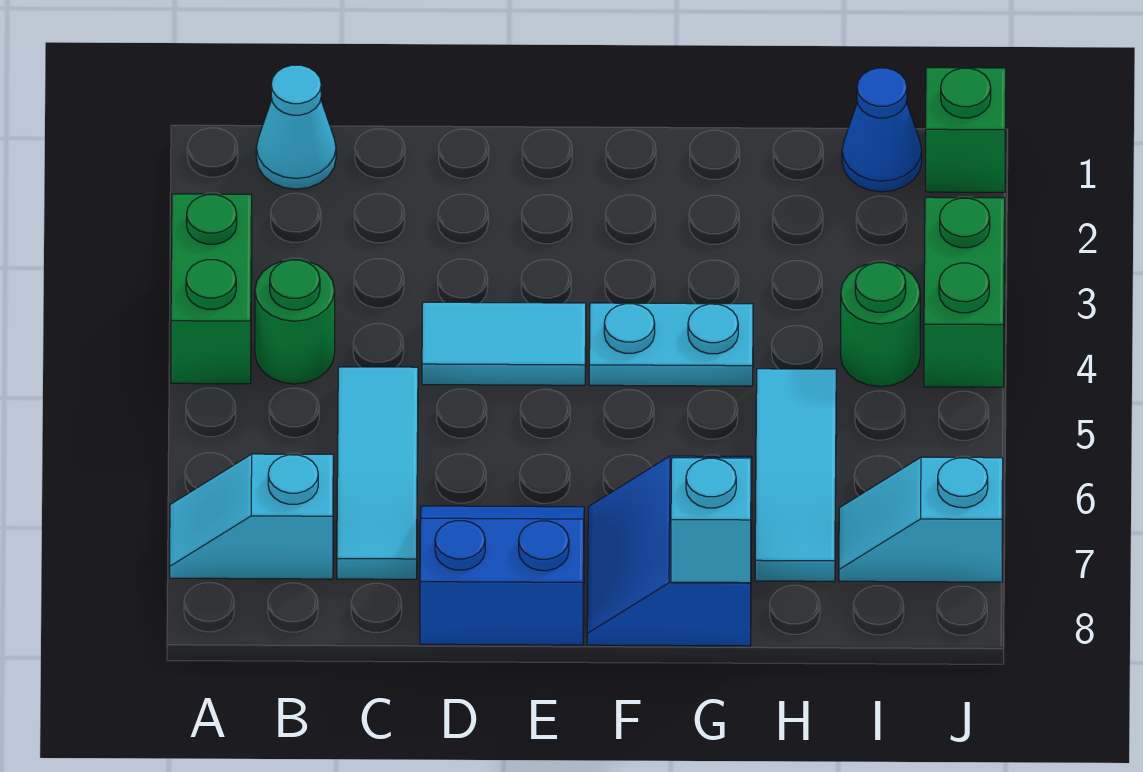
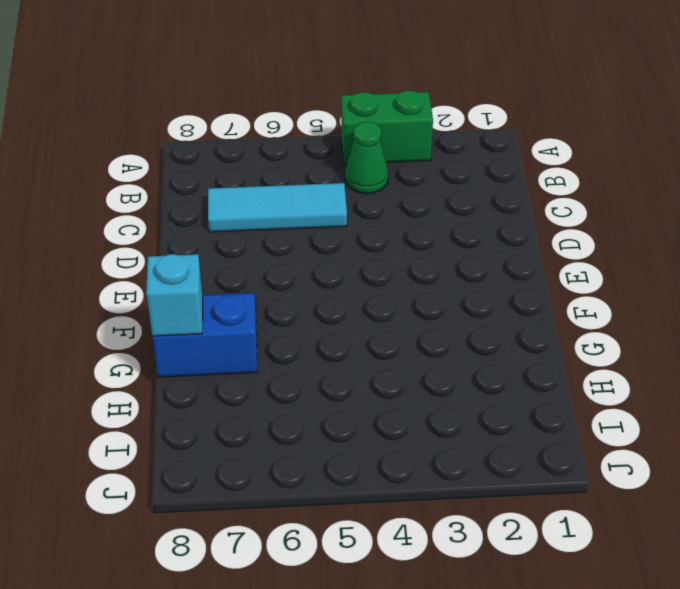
green 1x1 cone [345,122,388,194] -> green 1x1 round brick [255,260,335,384]
none -> cyan 1x2 slope [170,454,333,579]
none -> cyan 1x1 cone [256,65,336,189]
none -> cyan 1x2 tile [422,302,586,385]

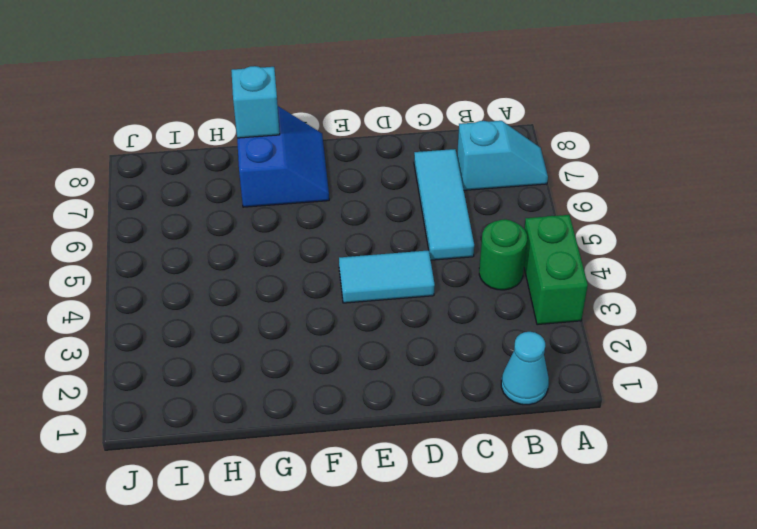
none -> blue 2x2 slope [420,506,584,645]
none -> cyan 1x2 plate [589,303,753,386]
none -> cyan 1x3 tile [755,369,836,581]

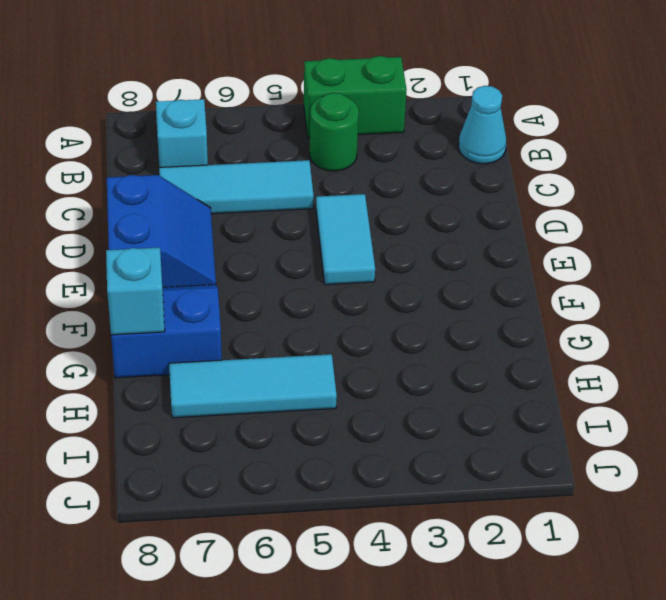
none -> cyan 1x2 plate [589,303,753,386]
none -> blue 1x1 cone [842,68,922,192]
none -> green 1x1 round brick [841,262,920,387]

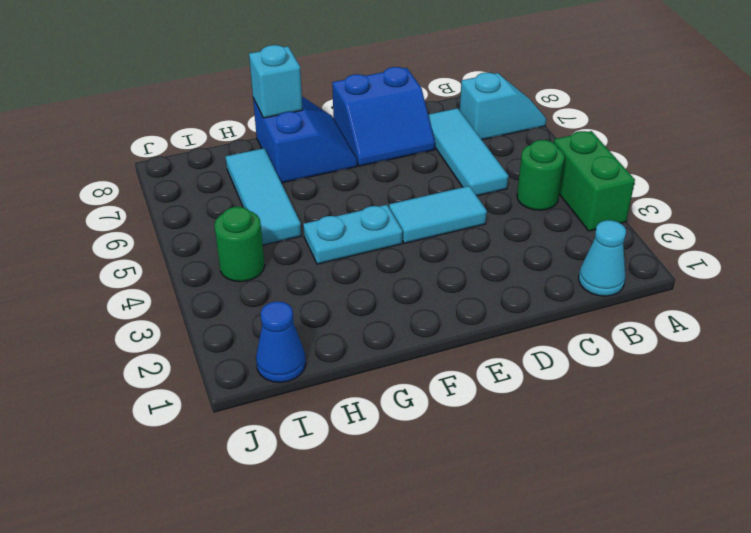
none -> cyan 1x2 slope [839,457,1003,582]
none -> green 1x1 brick [926,68,1006,192]
none -> green 1x2 brick [924,197,1005,387]

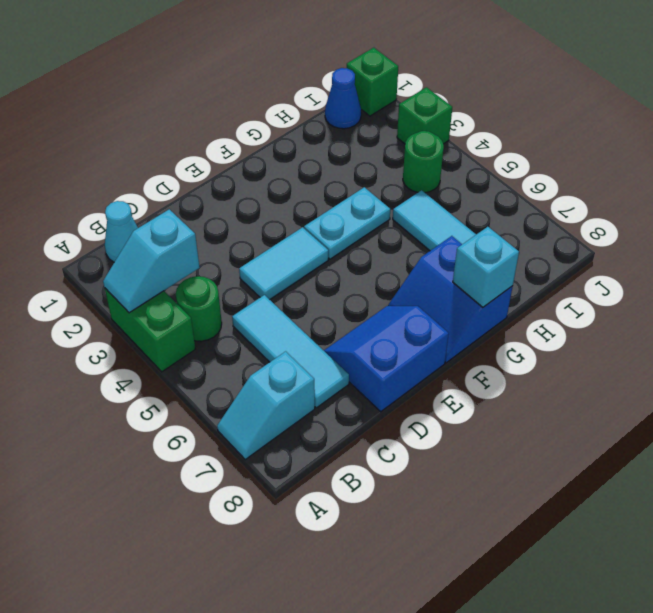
cyan 1x2 slope [103,209,200,313] -> cyan 1x2 slope moved to [839,457,1003,582]
green 1x1 brick [397,87,452,144] -> green 1x2 brick [924,197,1005,387]

